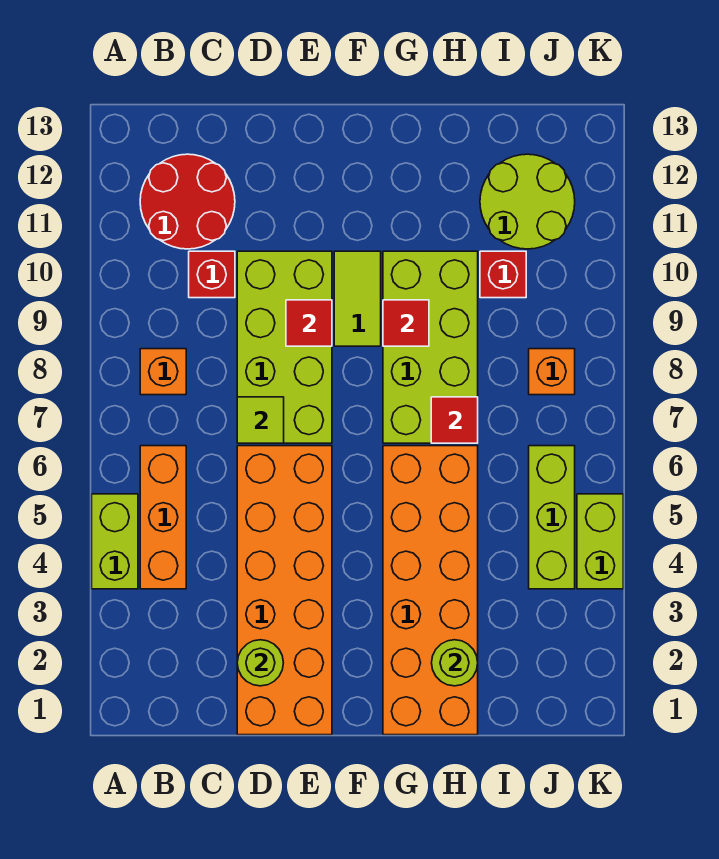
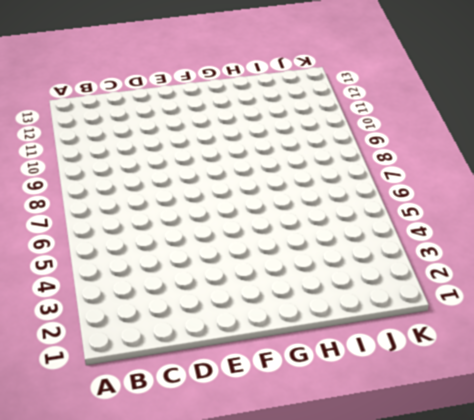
none -> lime 1x2 brick [92,494,138,589]
none -> orange 1x3 brick [140,446,186,589]
none -> orange 1x1 brick [140,349,186,395]

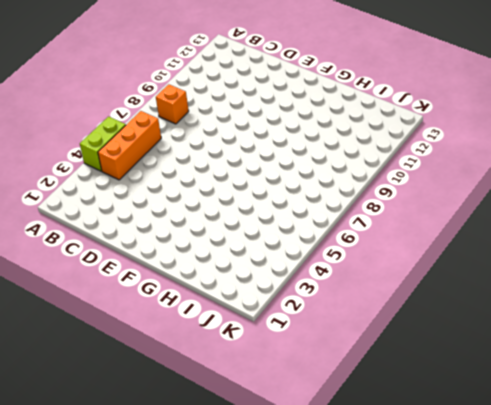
none -> red 2x2 round brick [140,154,235,249]
none -> red 1x1 brick [189,251,235,298]
none -> orange 2x6 brick [237,446,332,735]

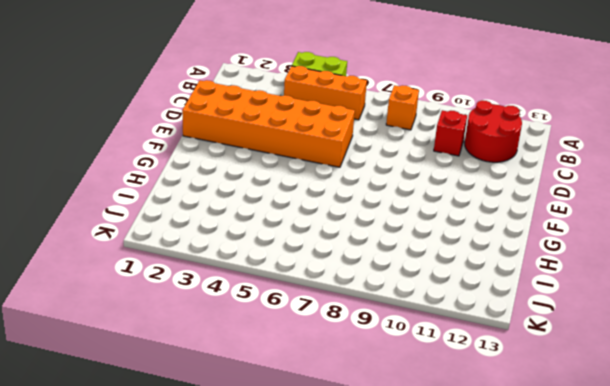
none -> lime 2x4 brick [237,251,332,443]
none -> lime 1x2 tile [334,251,381,346]
none -> orange 2x6 brick [383,446,478,735]

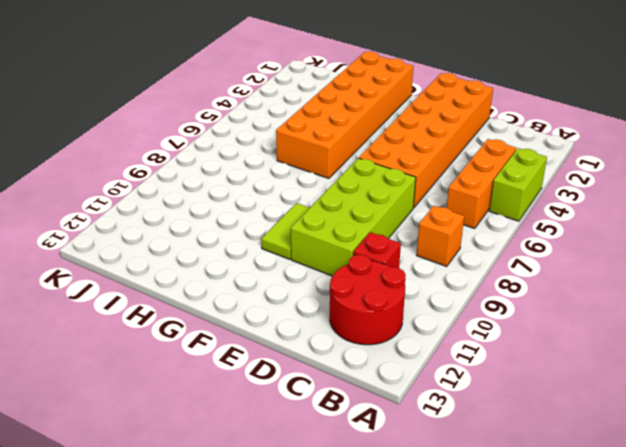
none -> lime 2x4 brick [383,251,478,443]
none -> red 1x1 brick [480,251,526,298]
none -> lime 2x2 round brick [480,154,575,249]

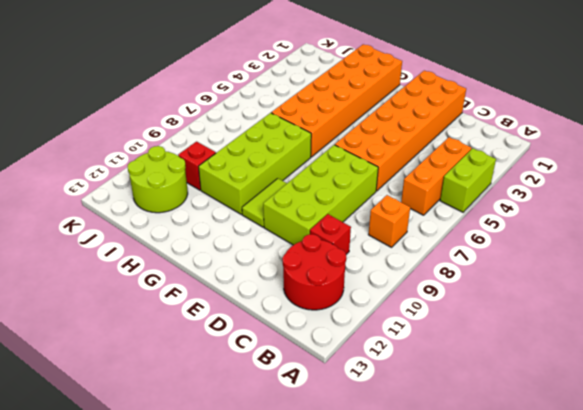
none -> lime 1x3 brick [529,446,575,589]
none -> orange 1x1 brick [529,349,575,395]
none -> lime 1x2 brick [577,494,623,589]

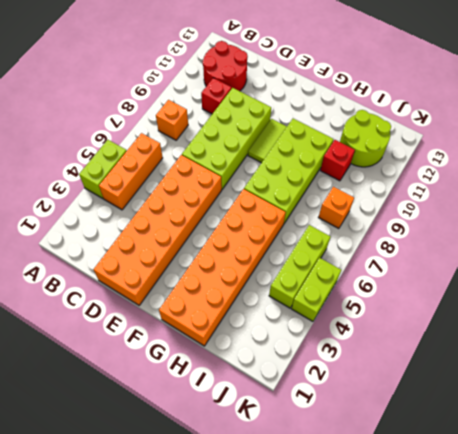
none -> lime 1x1 round brick [237,640,283,686]
none -> lime 1x1 tile [237,397,284,443]
none -> red 1x1 tile [286,300,332,346]

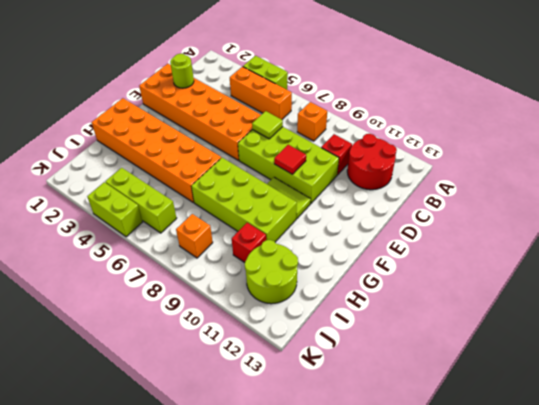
none -> red 1x1 tile [383,300,429,346]
none -> lime 1x1 round brick [432,640,478,686]
none -> red 1x1 tile [431,397,478,443]

